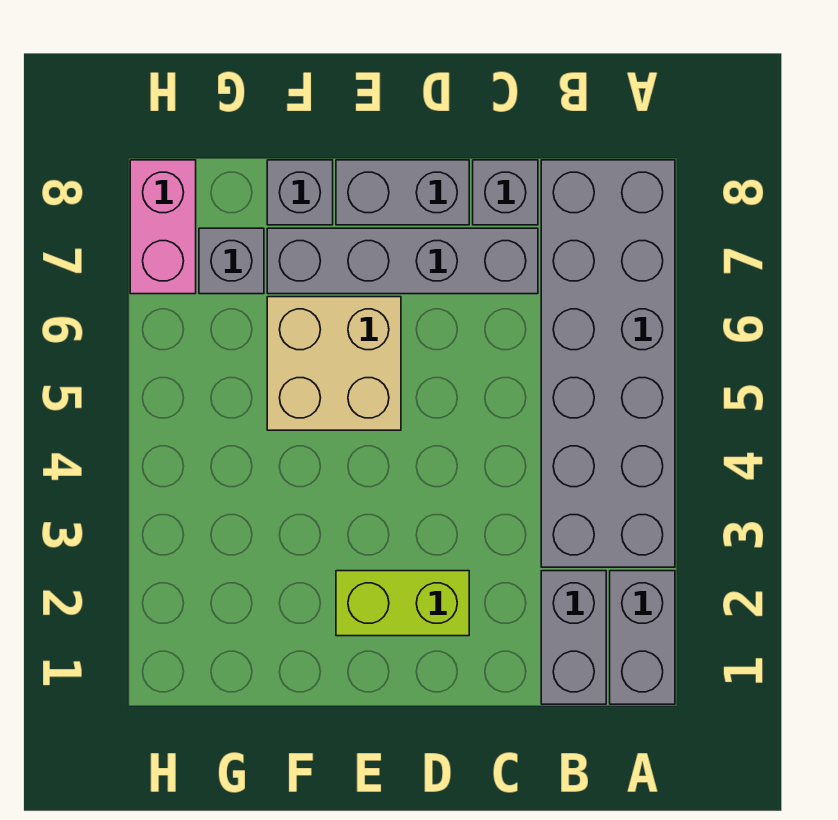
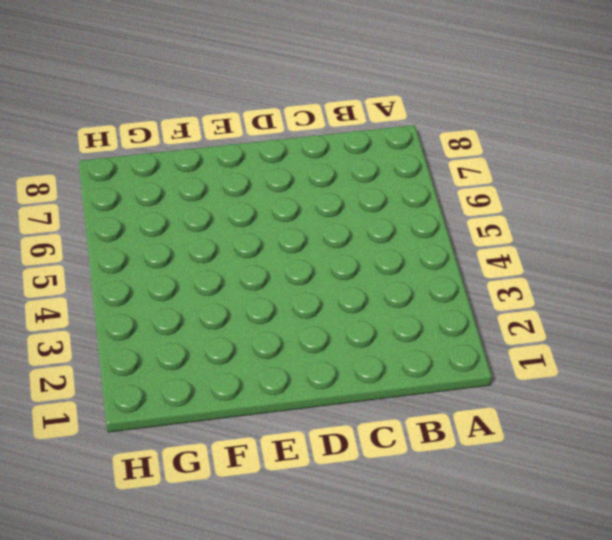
none -> grey 1x2 brick [610,571,675,704]
none -> grey 2x6 brick [541,160,675,567]

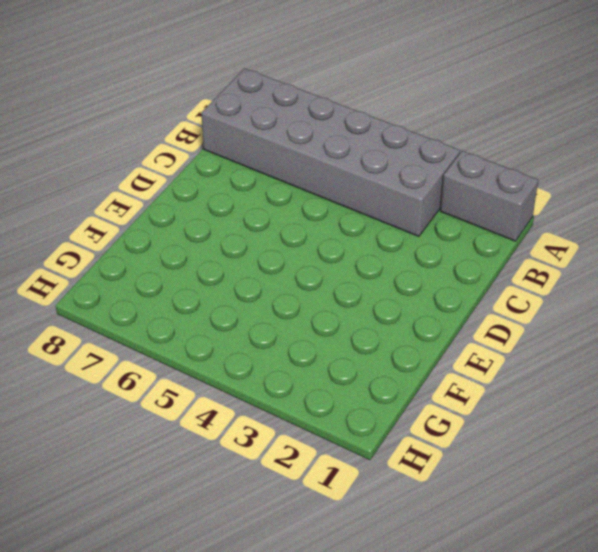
none -> grey 1x2 brick [541,571,606,704]
none -> grey 1x4 brick [267,228,538,294]

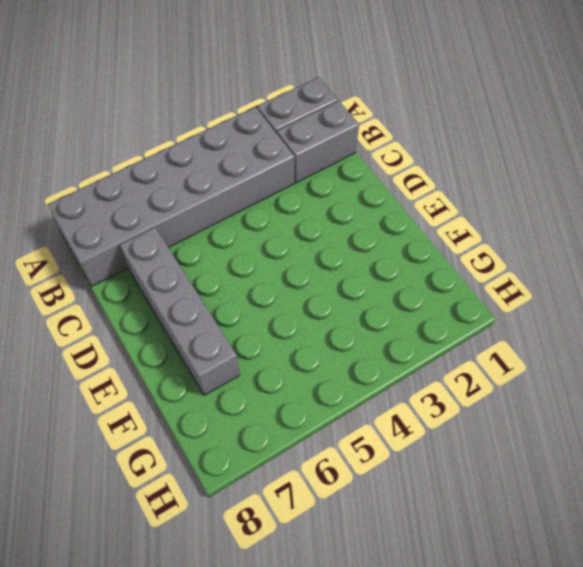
none -> grey 1x1 brick [473,160,538,225]
none -> lime 1x2 brick [336,571,469,636]

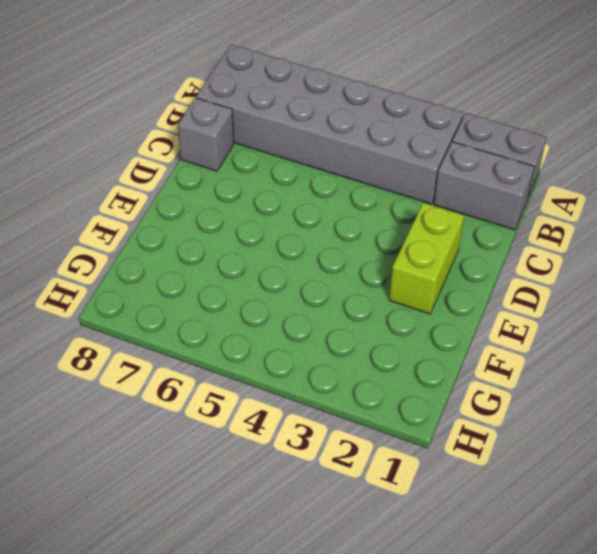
none -> grey 1x4 brick [267,228,538,294]
none -> grey 1x2 brick [336,160,469,225]

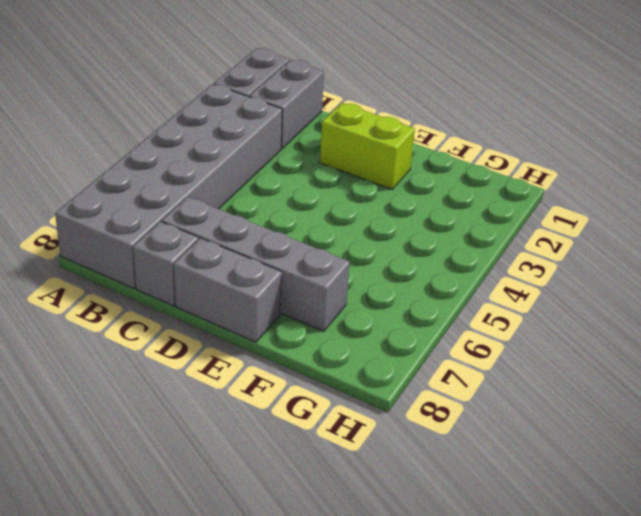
none -> tan 2x2 brick [267,297,401,430]
none -> grey 1x1 brick [267,160,333,225]

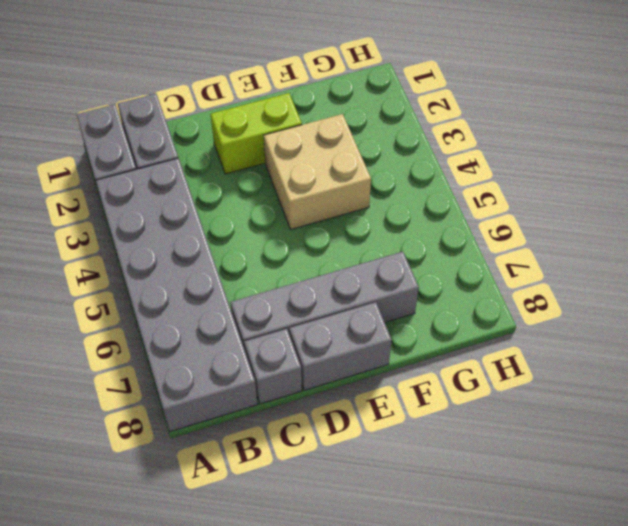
tan 2x2 brick [264,114,371,229] -> tan 2x2 brick moved to [267,297,401,430]
none -> grey 1x1 brick [267,160,333,225]
none -> grey 1x1 brick [199,228,264,294]

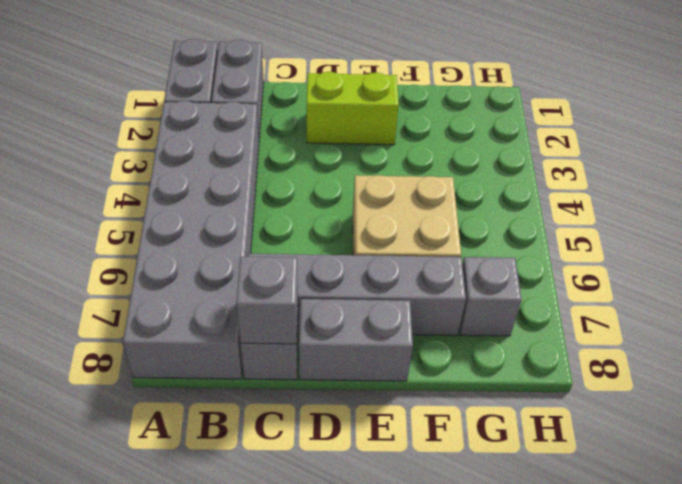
grey 1x1 brick [236,257,298,344] -> grey 1x1 brick moved to [267,160,333,225]
none -> pink 1x2 brick [130,160,196,294]

